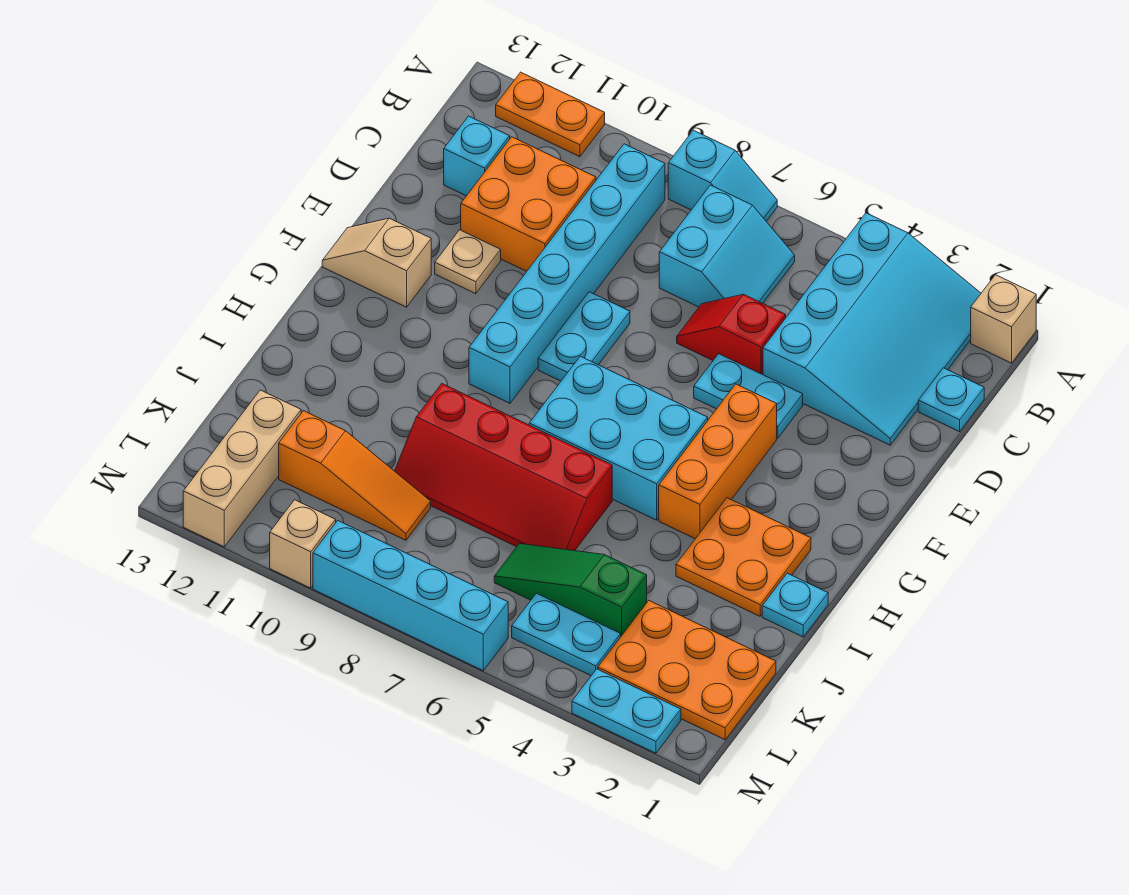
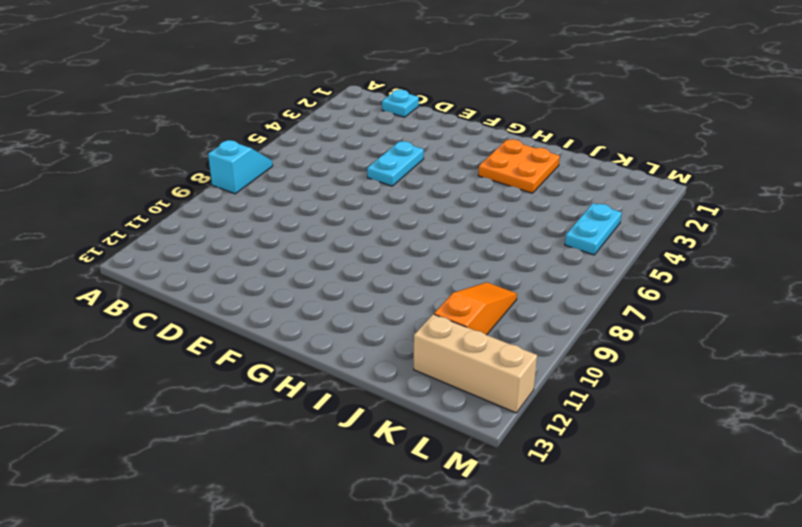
none -> tan 1x1 brick [971,275,1036,363]
none -> cyan 3x4 slope [763,213,981,445]
none -> orange 1x2 plate [496,72,605,157]

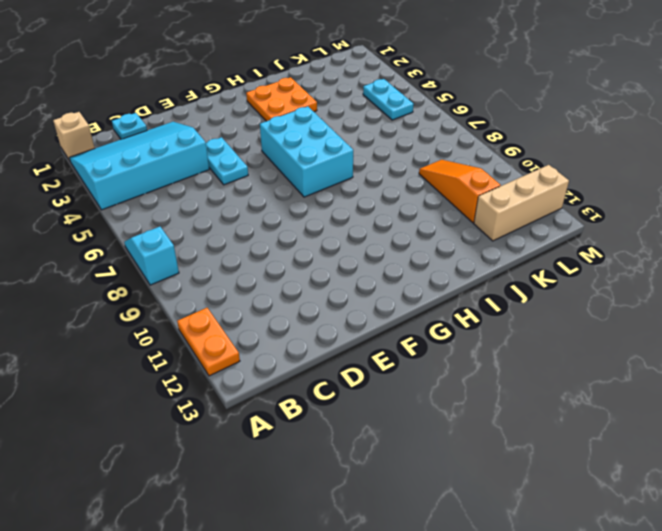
none -> cyan 2x2 slope [659,185,795,307]
none -> cyan 1x6 brick [469,144,665,403]
none -> orange 2x2 brick [461,137,596,271]

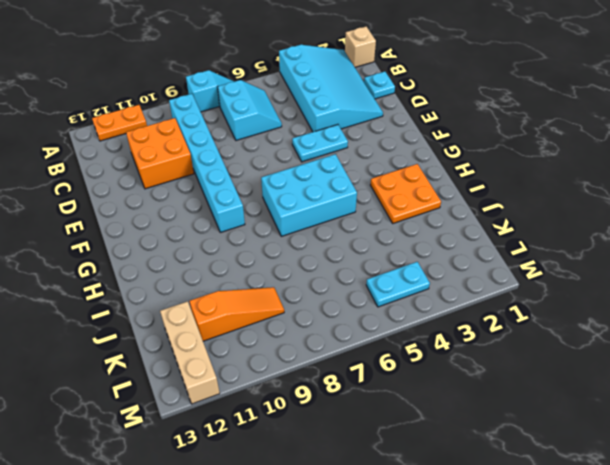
none -> cyan 1x1 brick [444,116,510,196]
none -> red 1x2 slope [677,294,786,375]
none -> cyan 1x2 plate [538,292,630,381]

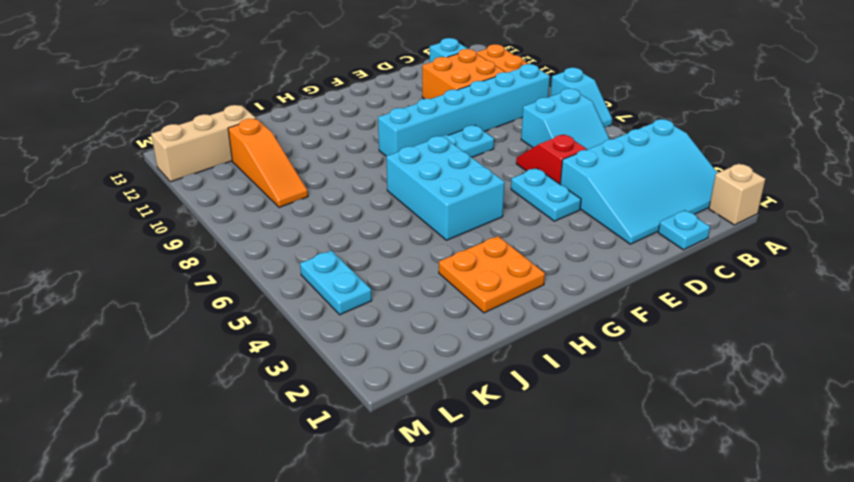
none -> tan 1x1 plate [435,230,501,294]
none -> orange 1x3 brick [659,384,777,539]
none -> tan 1x2 slope [322,218,431,307]

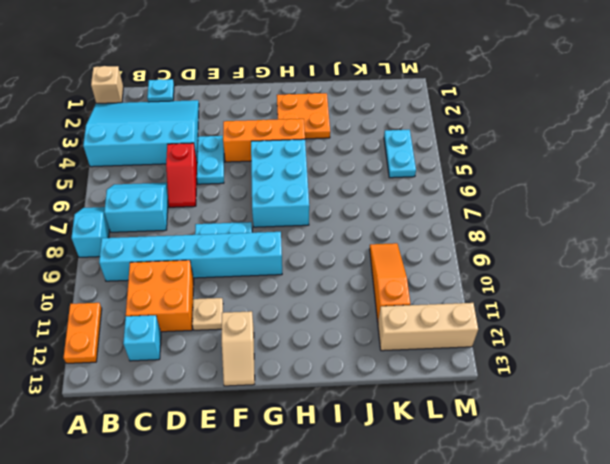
none -> cyan 1x1 plate [762,573,828,637]
none -> red 2x4 slope [395,384,612,551]
none -> orange 2x3 plate [598,601,776,740]

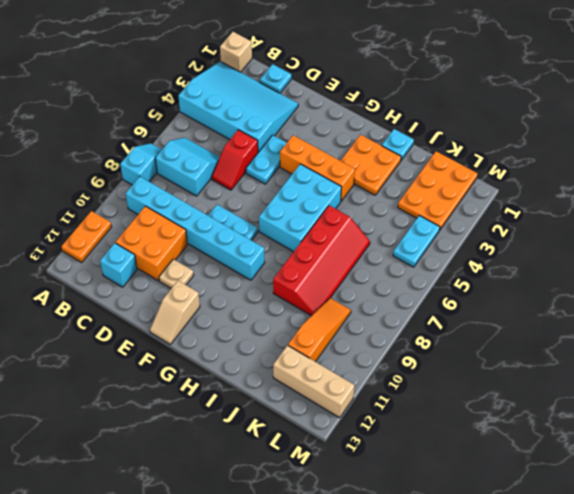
none -> green 1x3 slope [494,544,647,636]
none -> cyan 1x2 plate [572,669,681,753]
none -> cyan 1x4 brick [313,521,508,671]

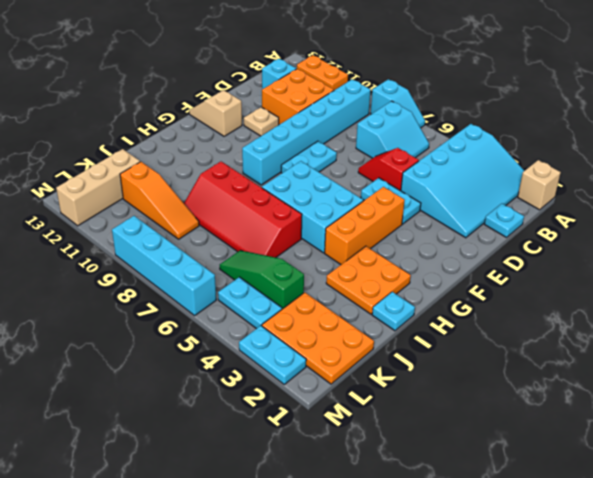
none -> tan 1x1 brick [270,500,336,588]

